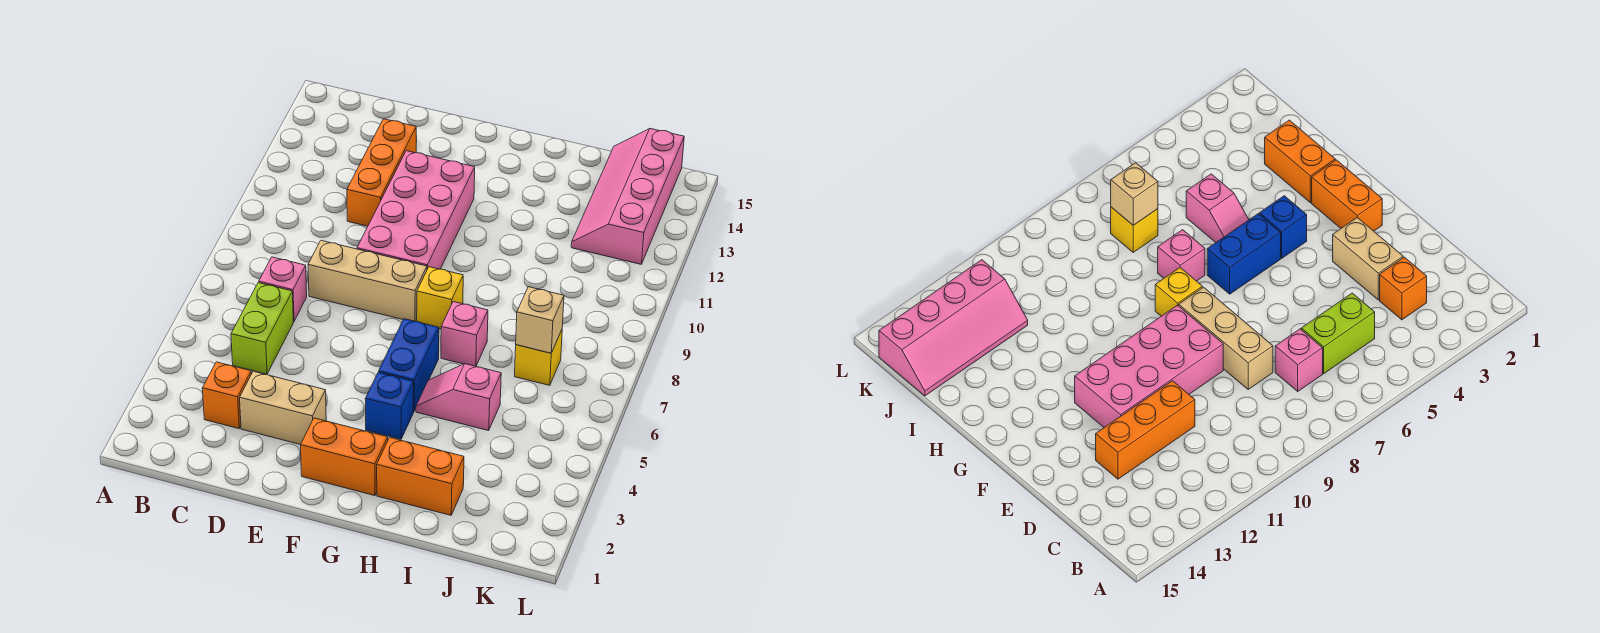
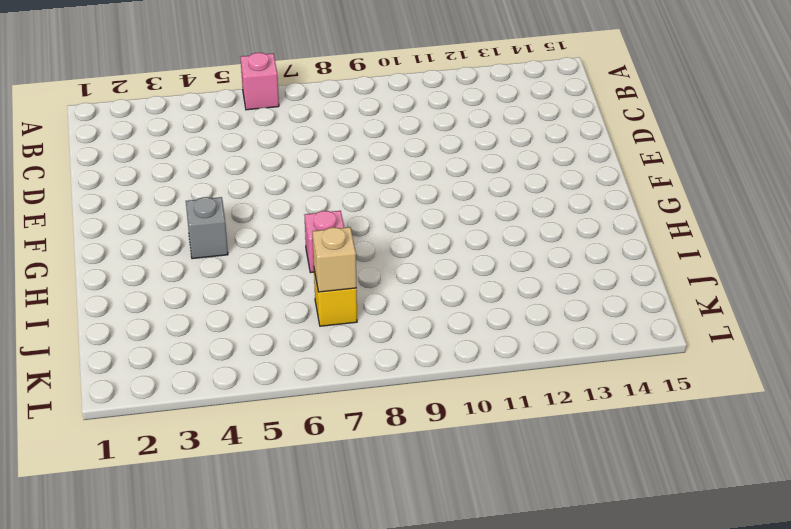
pink 1x1 brick [240,53,279,110] -> pink 1x1 brick moved to [259,257,307,322]
grey 1x1 brick [186,197,228,259] -> blue 1x1 brick [365,372,414,439]
none -> orange 1x1 brick [202,362,251,429]
none -> lime 1x2 brick [231,283,293,374]
none -> tan 1x2 brick [240,371,326,445]

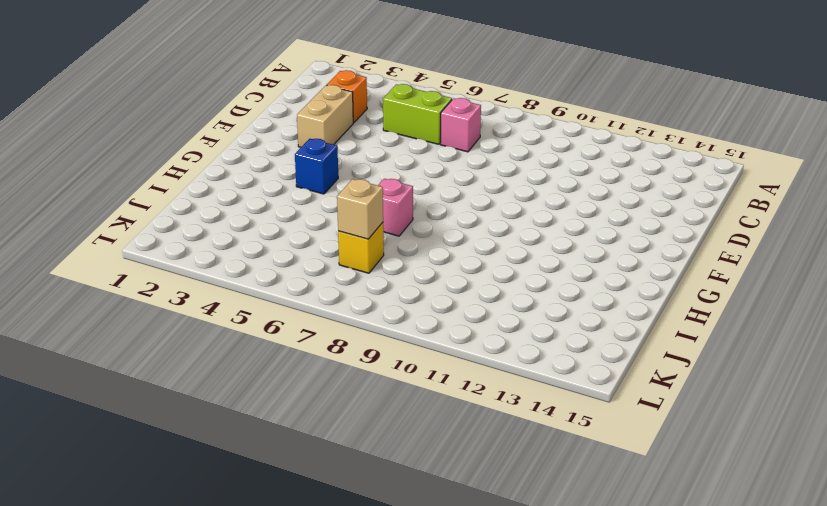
none -> tan 1x3 brick [308,240,427,322]
none -> orange 1x3 brick [347,119,416,226]
none -> pink 2x4 brick [357,151,475,269]

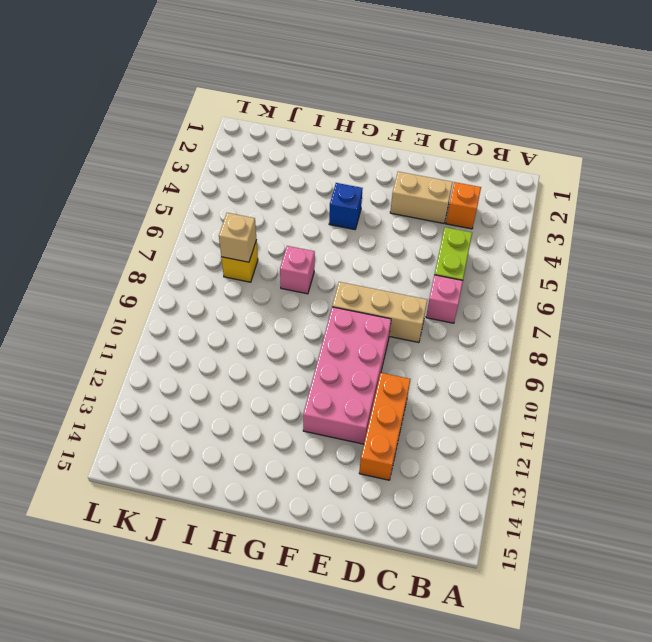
none -> orange 1x2 brick [301,418,388,496]
none -> blue 1x2 brick [379,319,439,411]
none -> yellow 1x1 brick [417,267,463,329]

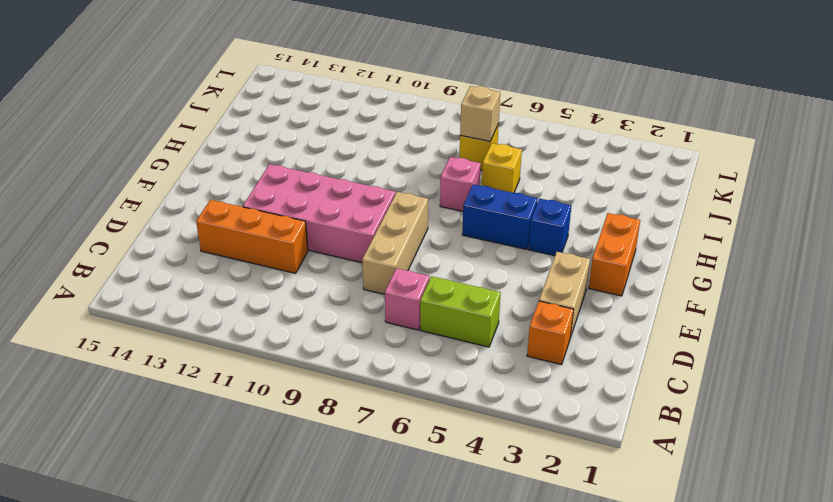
yellow 1x1 brick [482,143,522,193] -> yellow 1x1 brick moved to [417,267,463,329]
none -> orange 1x2 brick [377,437,464,515]
none -> pink 1x2 slope [416,364,501,431]
none -> pink 2x4 slope [571,129,684,264]

